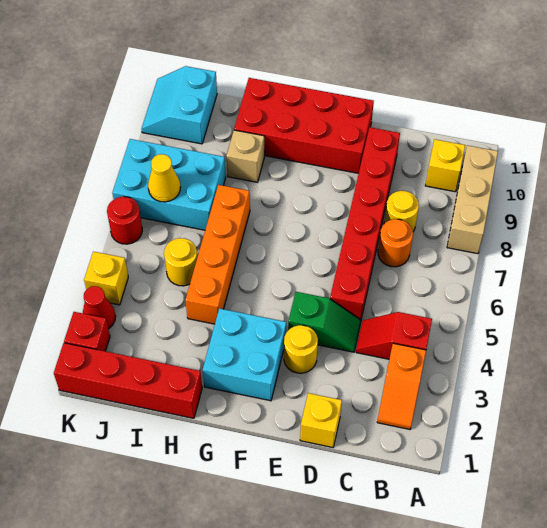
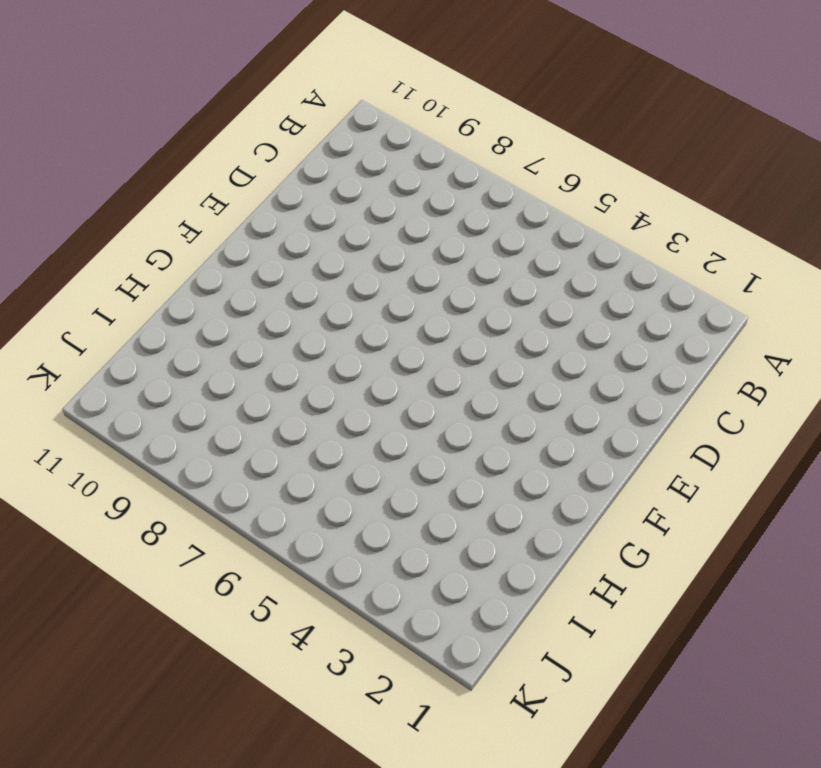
none -> tan 1x3 brick [447,145,498,254]
none -> orange 1x2 slope [377,343,426,429]
none -> red 1x2 slope [356,312,432,359]

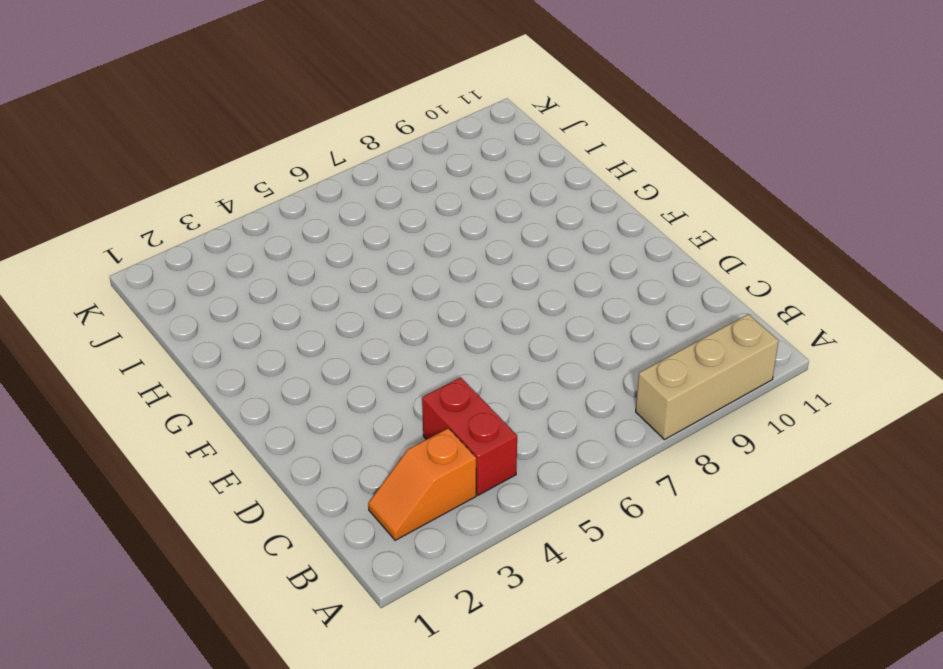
red 1x2 brick [422,377,517,495] -> red 1x2 slope [356,312,432,359]
none -> yellow 1x1 brick [425,139,465,192]
none -> orange 1x1 round brick [378,219,413,267]
none -> yellow 1x1 round brick [384,191,419,232]

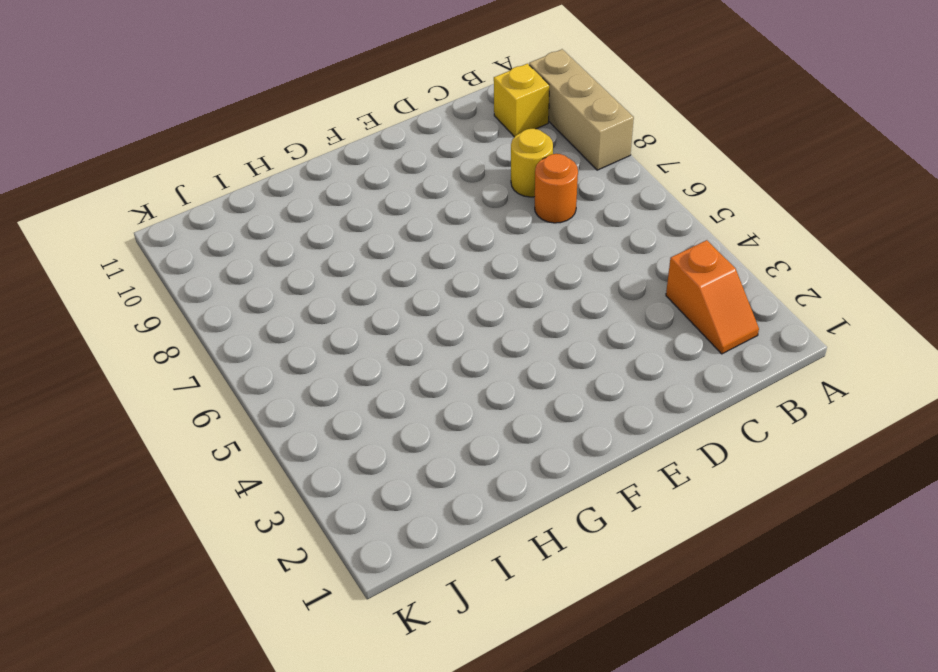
none -> red 1x2 slope [356,312,432,359]
none -> yellow 1x1 brick [300,393,342,448]
none -> green 1x2 slope [288,292,361,352]

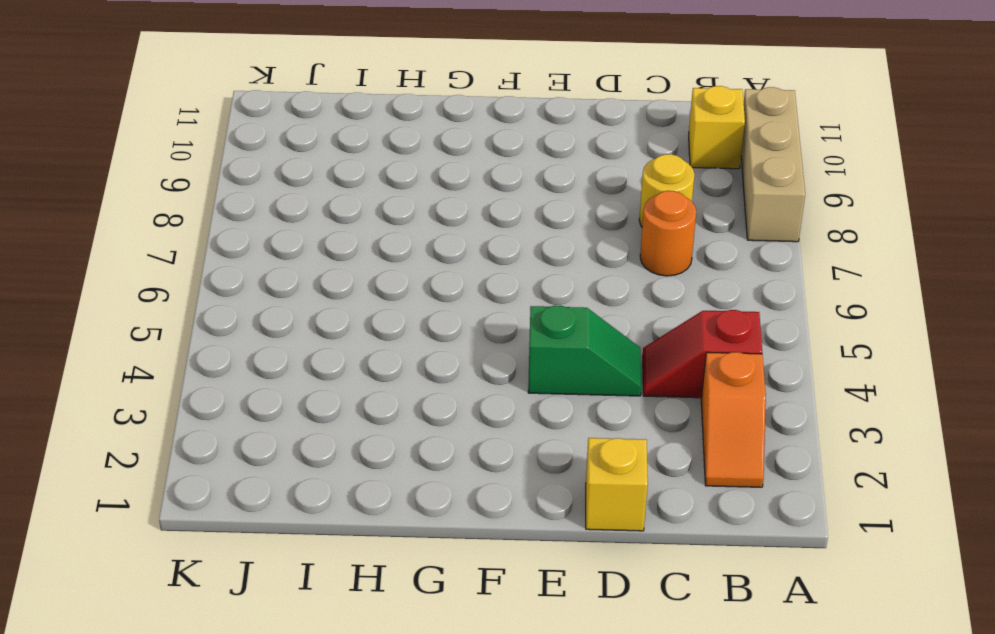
none -> red 1x6 brick [330,127,400,320]
none -> yellow 1x1 round brick [284,325,318,373]
none -> red 2x4 brick [234,78,374,173]

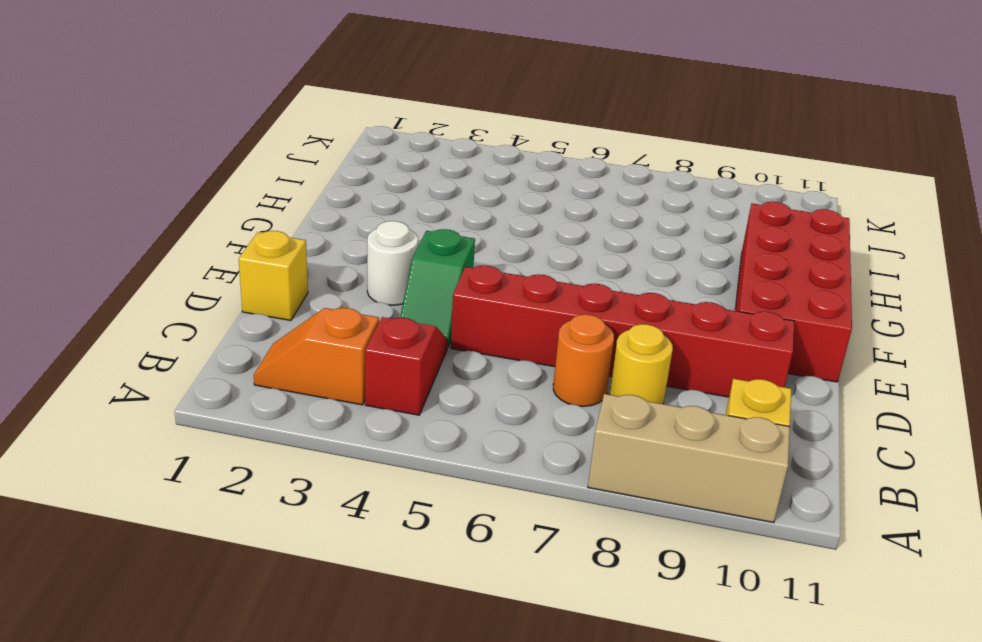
white 1x1 round brick [367,221,418,305] -> yellow 1x1 round brick [284,325,318,373]
none -> cyan 2x2 brick [203,308,286,401]
none -> red 1x4 brick [54,343,202,418]
none -> orange 1x4 brick [185,185,250,324]

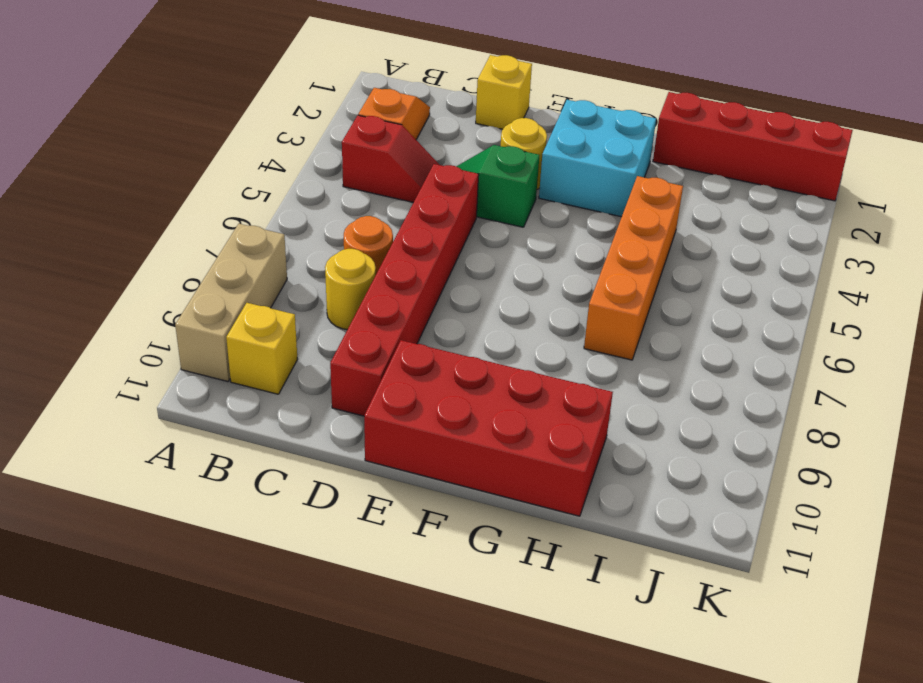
none -> tan 1x1 brick [227,130,265,182]
none -> yellow 1x1 round brick [164,238,197,286]
none -> cyan 2x3 brick [112,139,226,230]

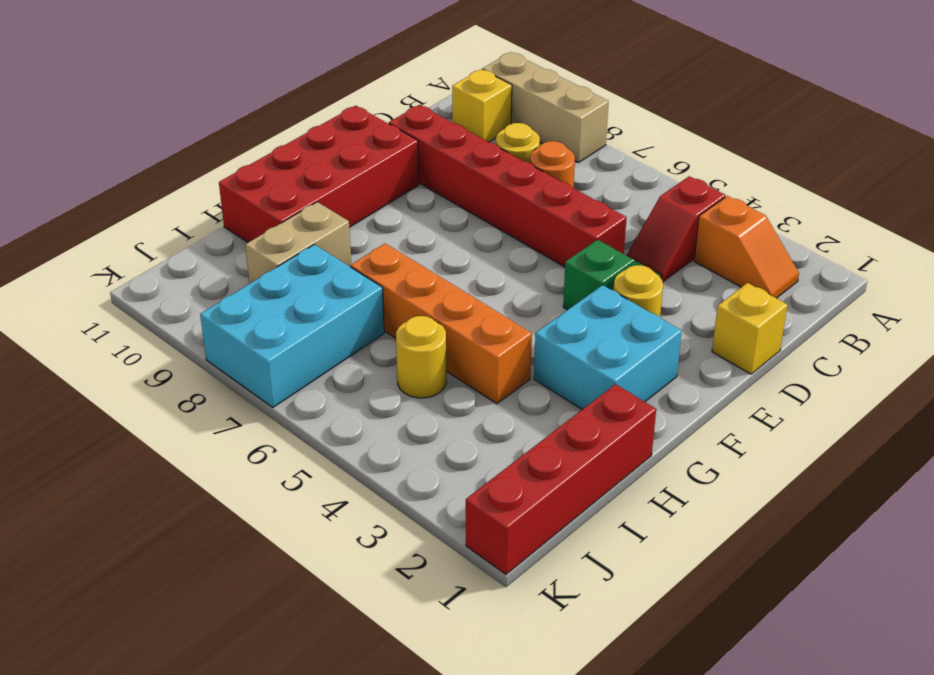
tan 1x2 brick [245,202,351,283] -> tan 1x1 brick [227,130,265,182]
none -> cyan 2x2 slope [142,66,217,144]
none -> red 1x1 brick [64,312,110,351]
none -> red 1x1 cone [83,286,116,329]

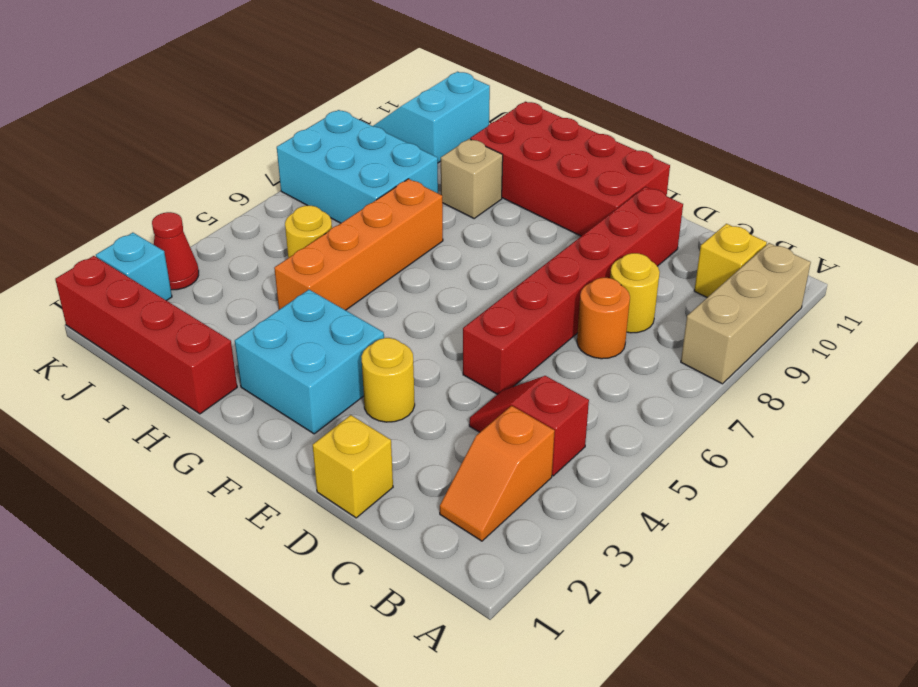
cyan 1x1 brick [96,233,172,301] -> red 1x1 brick [64,312,110,351]
none -> green 1x2 slope [288,292,361,352]
none -> yellow 1x1 brick [84,252,128,305]
none -> red 1x1 round brick [107,197,142,244]

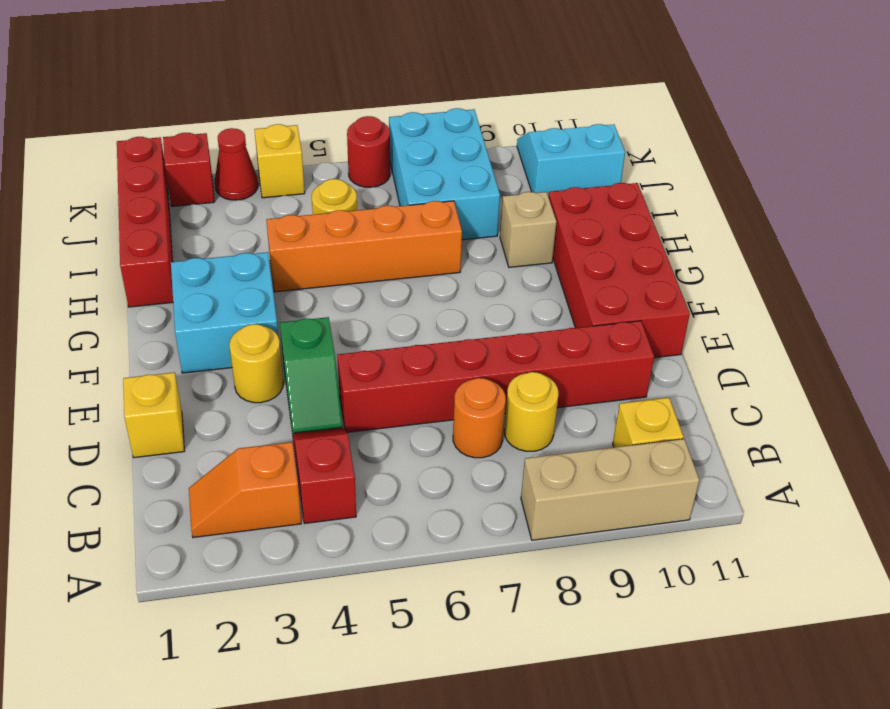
none -> yellow 1x1 cone [148,154,180,202]

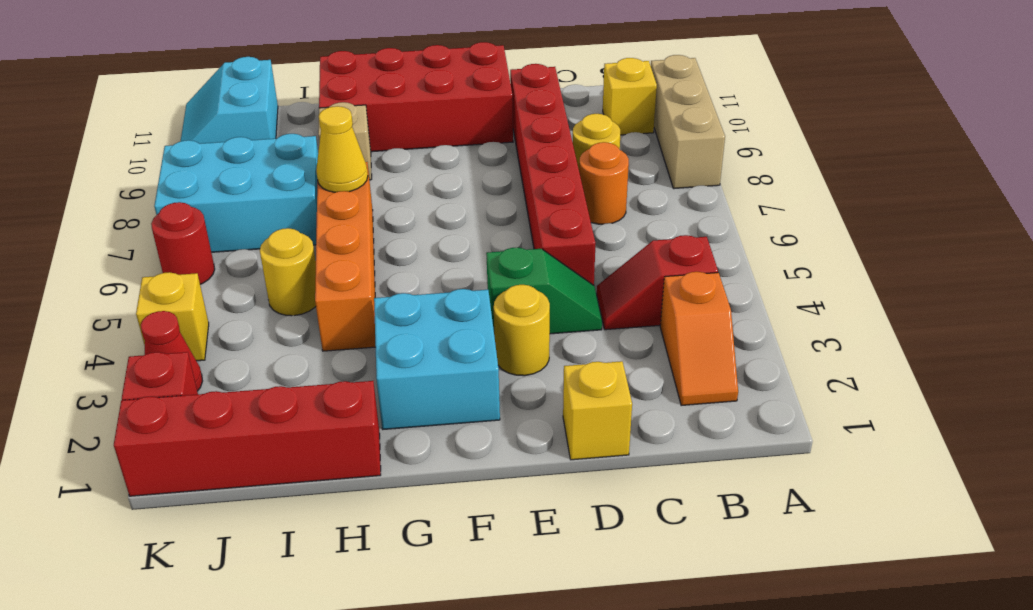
yellow 1x1 cone [316,106,368,192] -> yellow 1x1 cone moved to [148,154,180,202]

